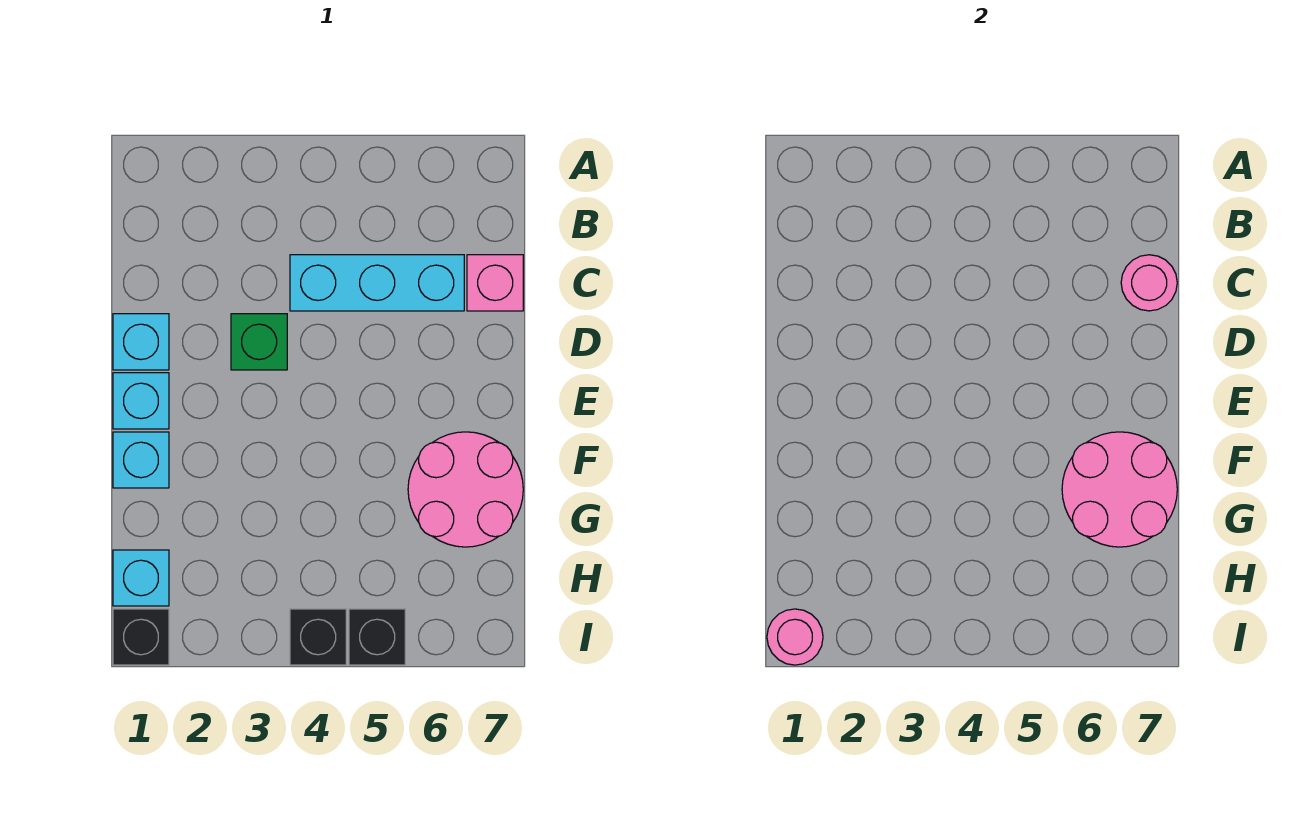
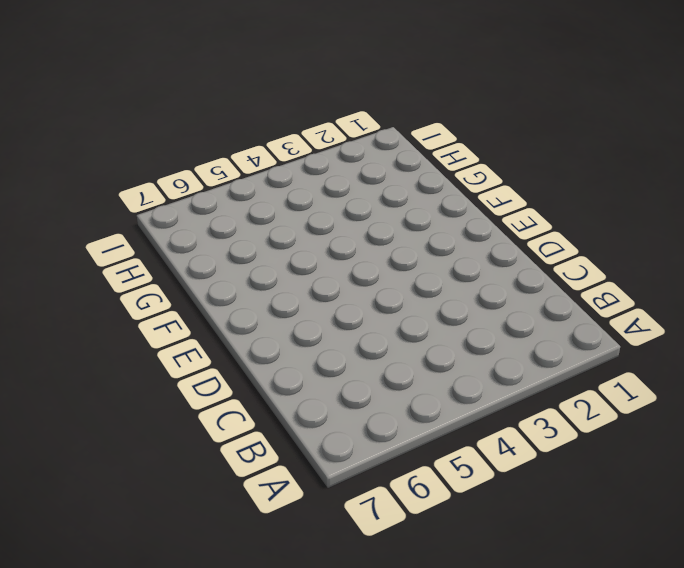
none -> cyan 1x3 brick [290,255,464,311]
none -> pink 1x1 brick [467,255,523,311]
none -> cyan 1x1 brick [113,314,169,370]

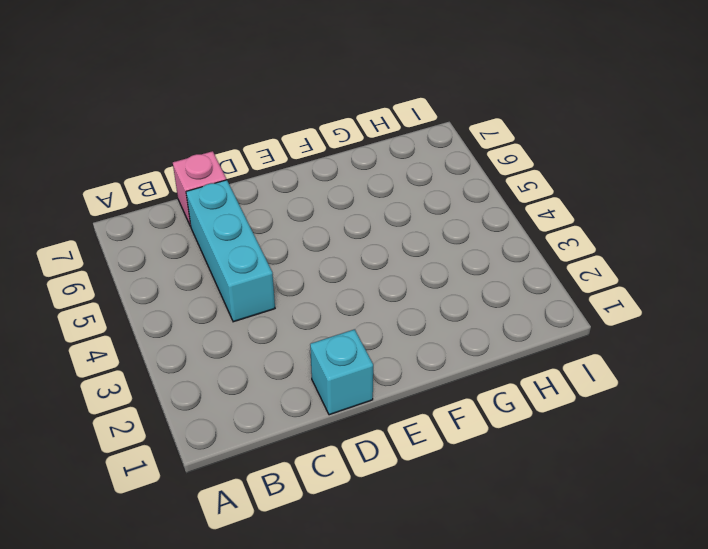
none -> green 1x1 brick [231,314,287,370]
none -> cyan 1x1 brick [113,373,169,429]
none -> cyan 1x1 brick [113,432,169,488]

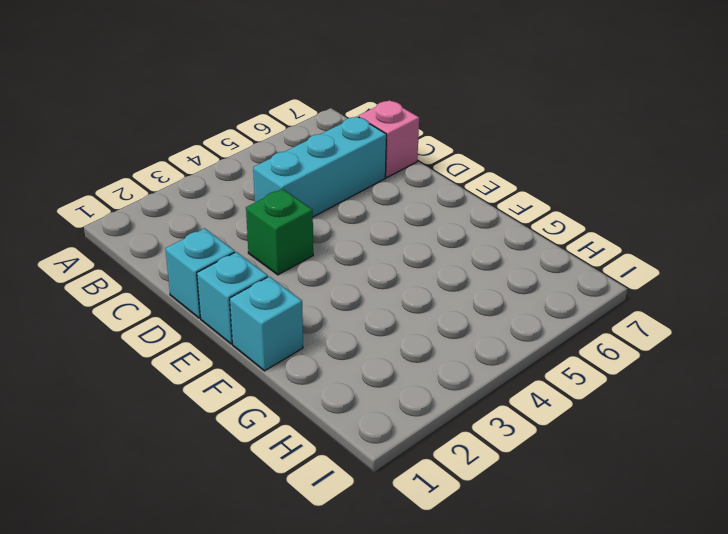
none -> pink 2x2 round brick [408,432,523,547]
none -> cyan 1x1 brick [113,550,169,606]
none -> black 1x1 brick [113,609,169,665]

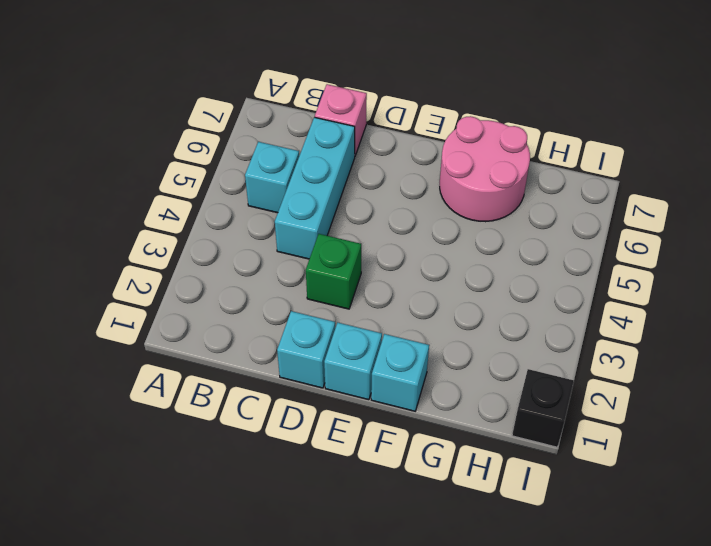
cyan 1x1 brick [245,142,299,213] -> cyan 1x1 brick moved to [113,550,169,606]
none -> black 1x1 brick [290,609,346,665]
none -> black 1x1 brick [349,609,405,665]
none -> pink 1x1 round brick [1121,255,1177,311]

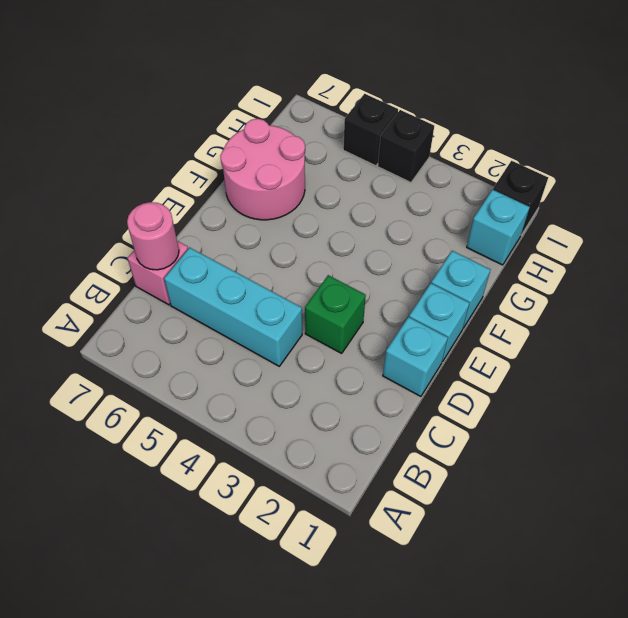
none -> pink 2x2 round brick [1062,432,1177,547]
none -> pink 1x1 round brick [767,609,823,665]

